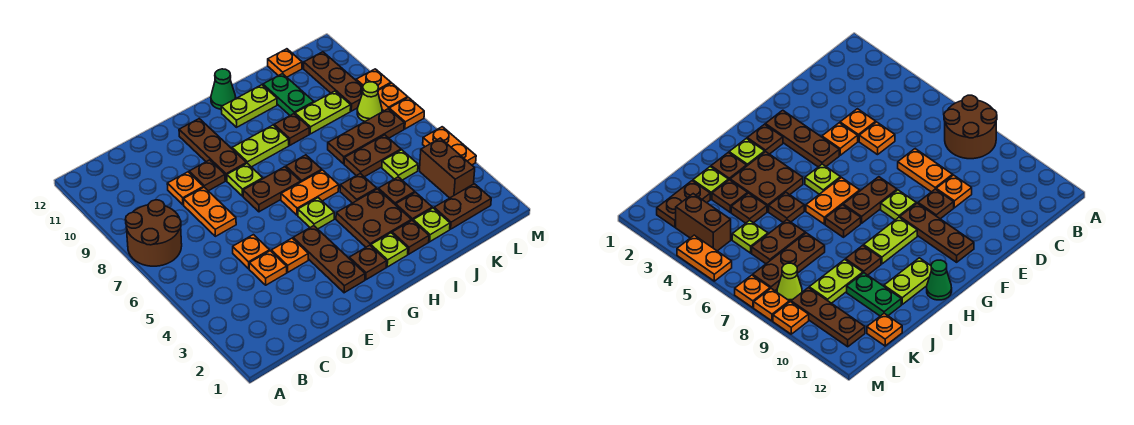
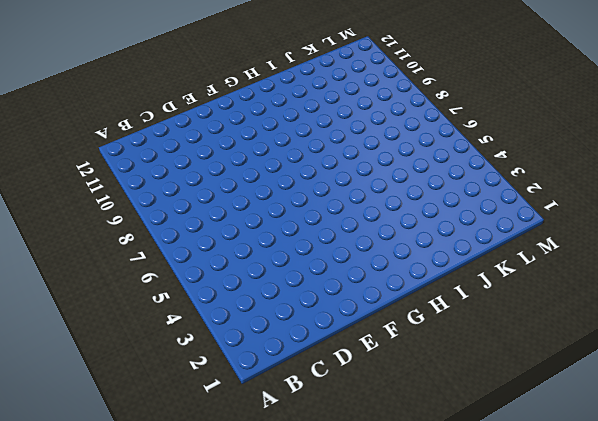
none -> brown 2x2 round brick [125,200,182,266]
none -> orange 1x1 plate [249,251,287,285]
none -> orange 1x1 plate [233,235,270,269]
none -> orange 1x2 plate [183,187,236,236]

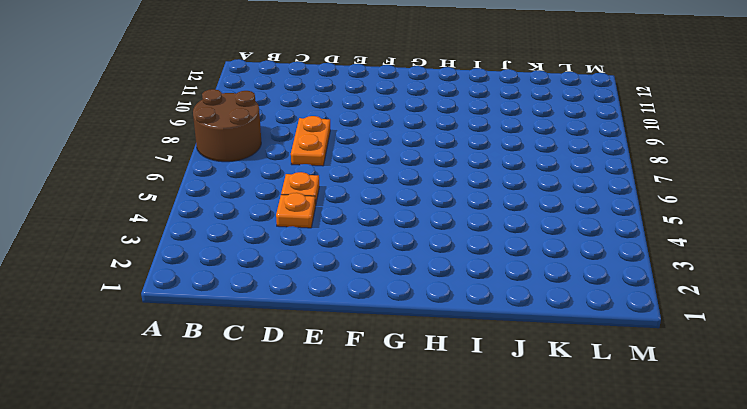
none -> orange 1x1 plate [167,172,203,205]
none -> orange 1x1 plate [271,238,308,272]
none -> brown 1x1 plate [189,160,225,191]
none -> brown 1x3 plate [293,226,365,293]

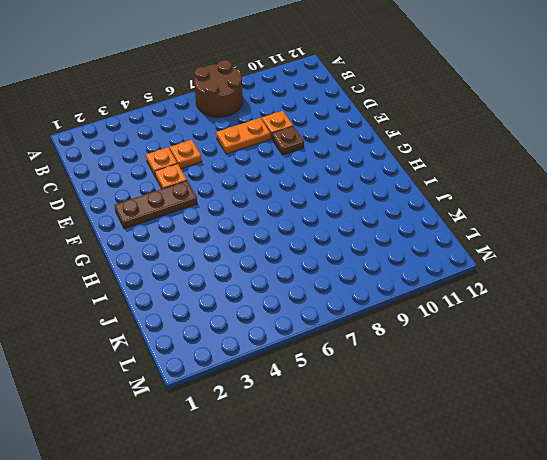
none -> brown 1x2 plate [243,167,301,212]
none -> lime 1x1 plate [227,163,263,196]
none -> brown 1x3 plate [179,119,246,181]
none -> brown 1x1 plate [349,245,387,280]

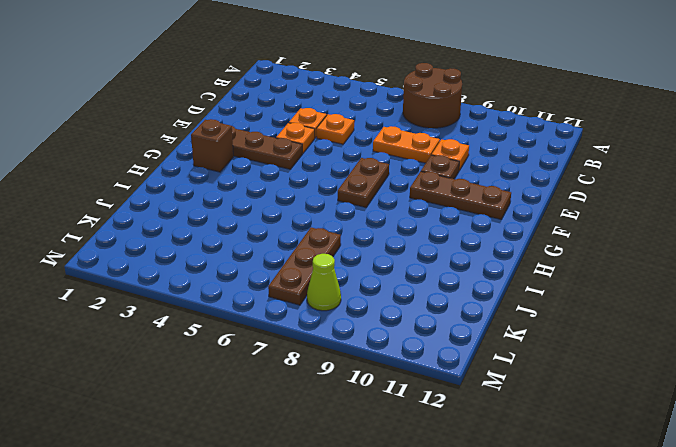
brown 1x1 brick [191,119,233,172] -> brown 1x1 plate [349,245,387,280]
none -> lime 1x1 plate [227,163,263,196]
none -> lime 1x1 plate [298,198,334,229]
none -> orange 1x2 plate [281,170,339,215]
none -> lime 1x2 plate [232,125,289,167]

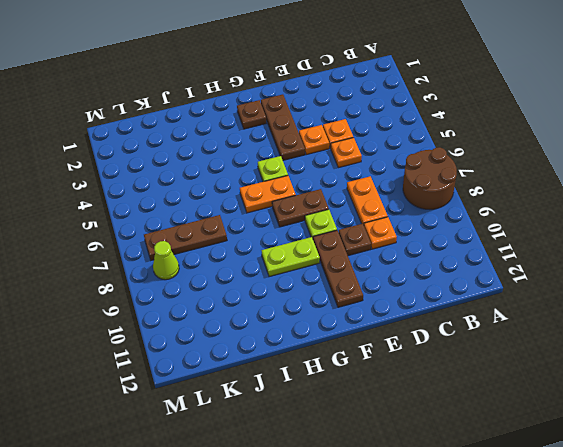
none -> lime 1x1 plate [371,233,408,267]
none -> brown 2x2 plate [336,189,411,247]
none -> brown 1x1 plate [286,155,322,182]
none -> lime 1x2 plate [221,85,277,127]

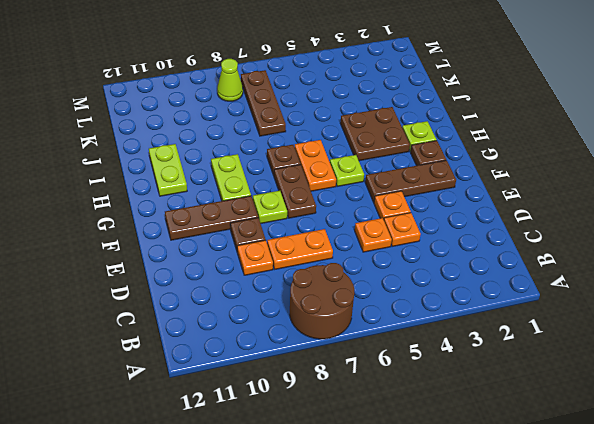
none -> green 1x1 cone [211,69,236,109]
none -> brown 1x1 plate [392,220,429,254]
none -> brown 1x1 plate [340,173,377,203]
none -> brown 1x1 plate [274,114,310,145]

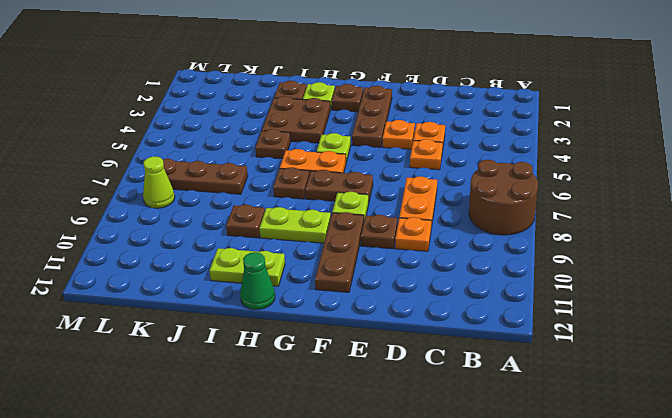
none -> lime 1x1 plate [413,208,450,242]
none -> brown 1x1 plate [396,192,432,220]
none -> brown 1x1 plate [378,177,415,205]
none -> brown 1x2 plate [344,135,401,177]

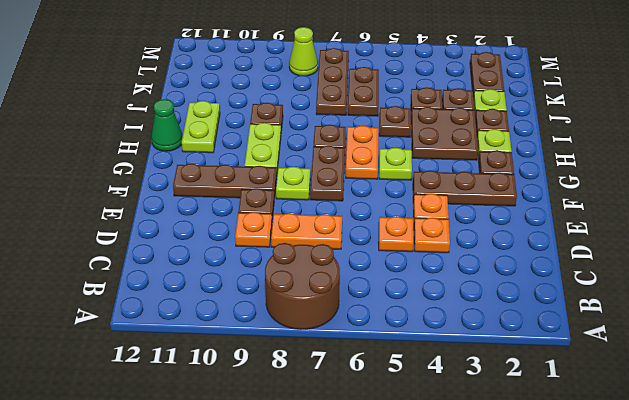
none -> lime 1x2 plate [295,91,351,134]
none -> green 1x2 plate [263,74,314,115]
none -> lime 1x1 plate [382,150,418,180]
none -> orange 1x1 plate [268,49,302,77]

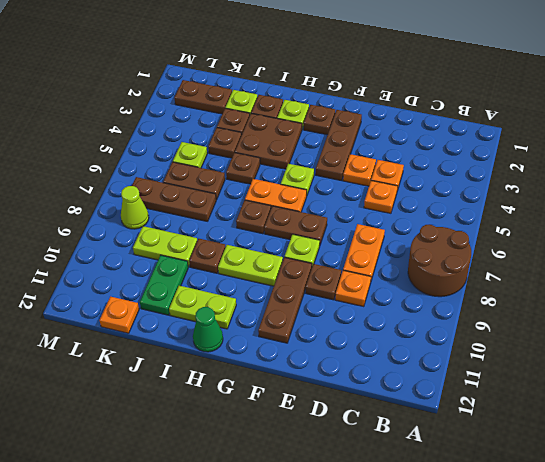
none -> brown 1x2 brick [420,138,475,198]
none -> brown 1x3 plate [304,52,363,111]
none -> orange 1x2 plate [423,127,476,165]
none -> orange 1x1 plate [389,97,424,129]

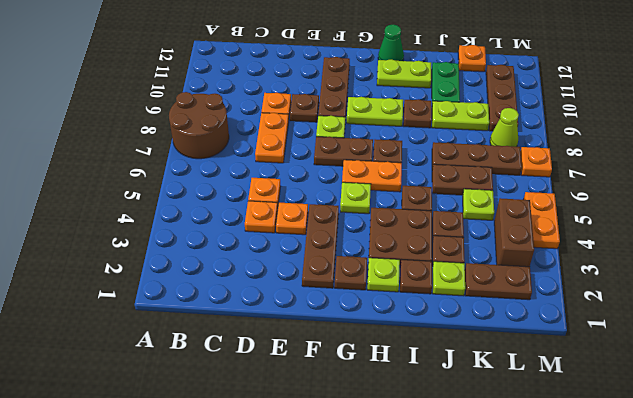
none -> orange 1x1 plate [378,83,408,111]
none -> orange 1x1 plate [356,69,391,90]

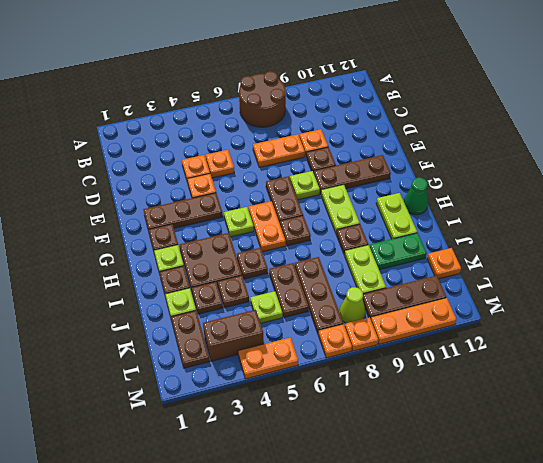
orange 1x3 plate [371,298,457,344] -> orange 1x1 plate [356,69,391,90]

